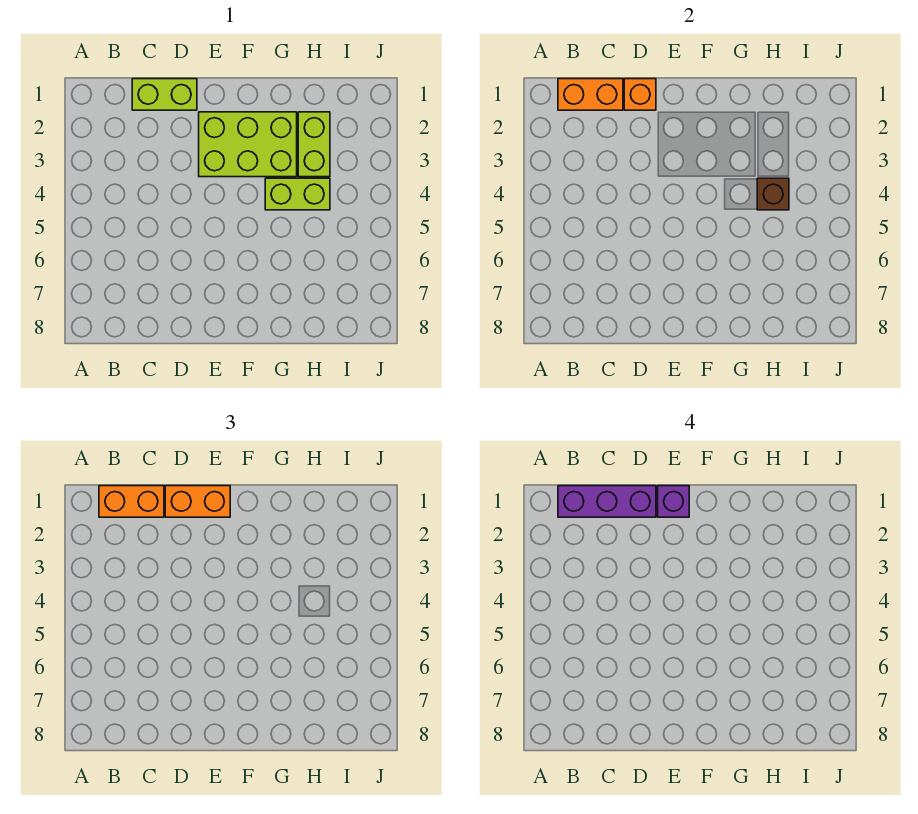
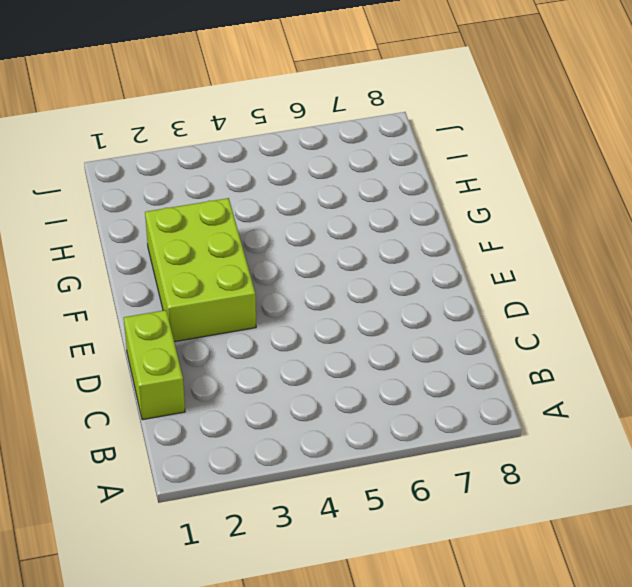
none -> lime 1x2 brick [265,178,330,210]
none -> lime 1x2 brick [298,112,330,177]

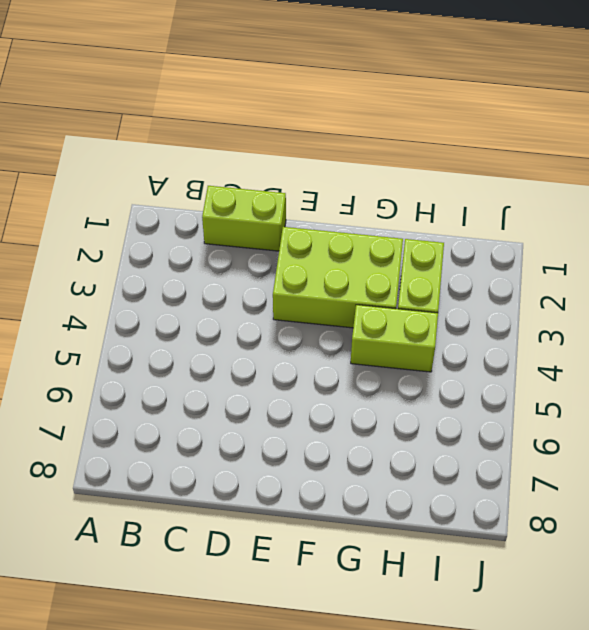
none -> orange 1x2 brick [558,79,623,110]
none -> orange 1x1 brick [624,79,656,110]

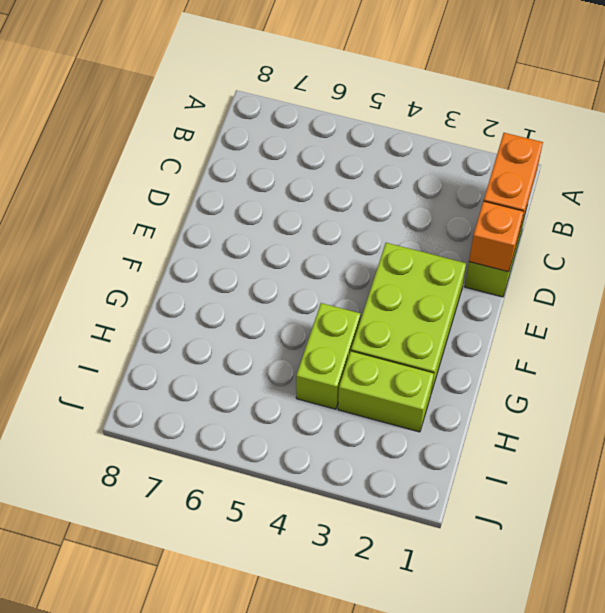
none -> brown 1x1 brick [757,178,789,210]
none -> orange 1x2 brick [99,486,164,517]

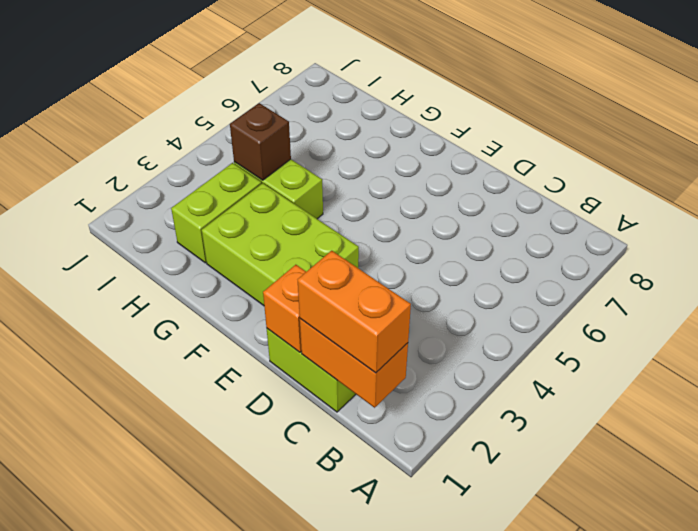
none -> orange 1x2 brick [165,486,230,517]
none -> purple 1x3 brick [558,486,656,517]

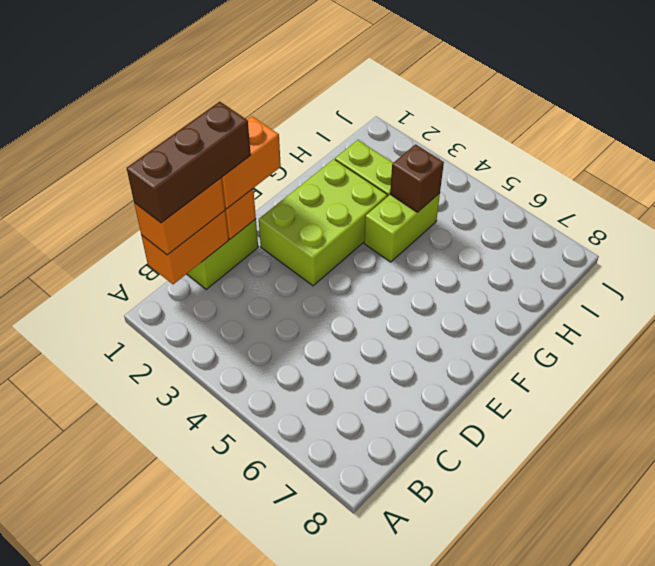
brown 1x3 brick [127,102,251,223] -> purple 1x3 brick [558,486,656,517]
none -> purple 1x1 brick [658,486,689,517]

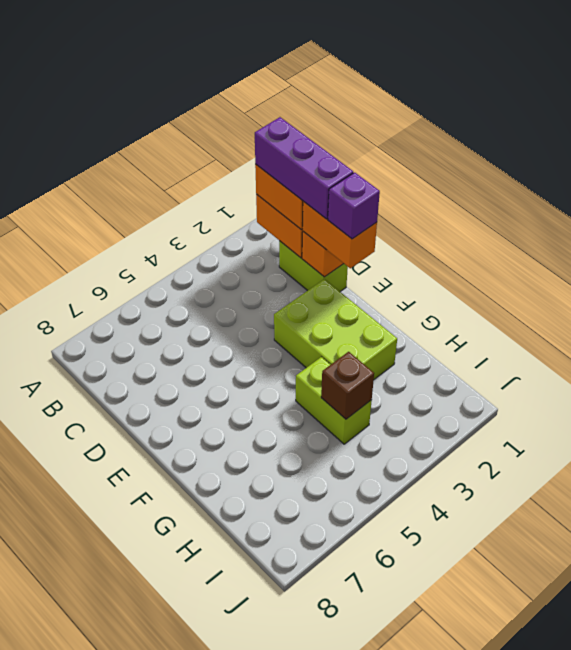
none -> lime 1x2 brick [298,112,330,177]

